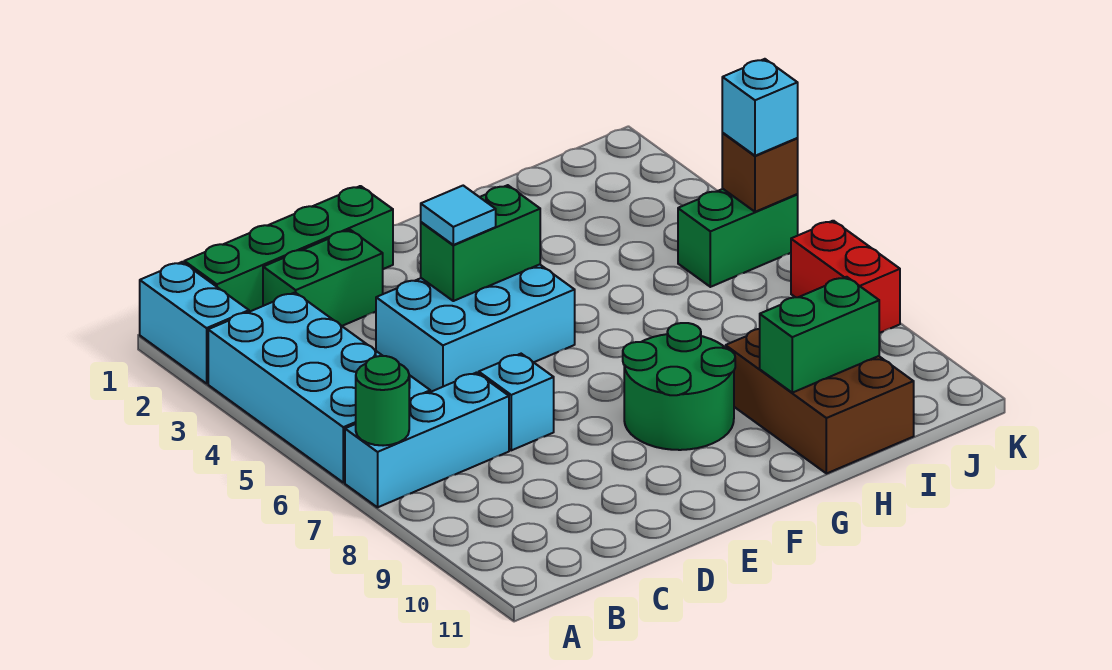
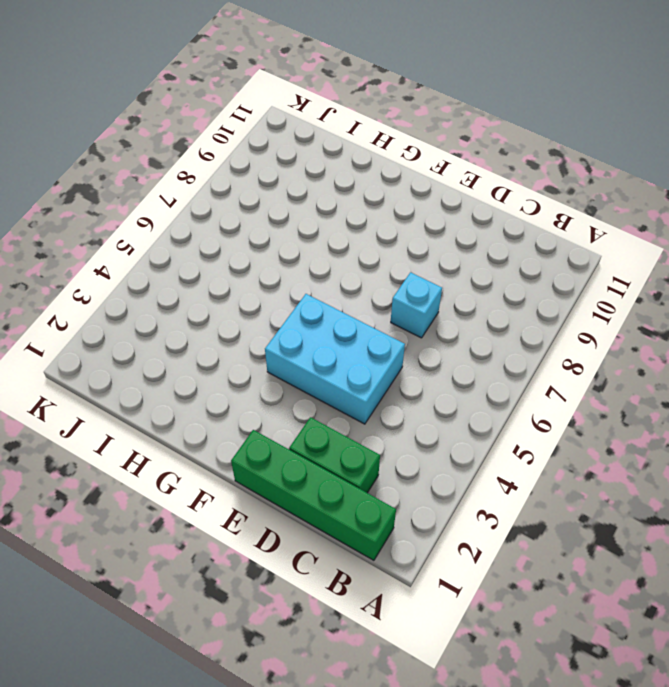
none -> cyan 1x2 brick [140,262,249,383]
none -> cyan 2x4 brick [208,292,430,483]
none -> cyan 1x3 brick [345,373,509,507]

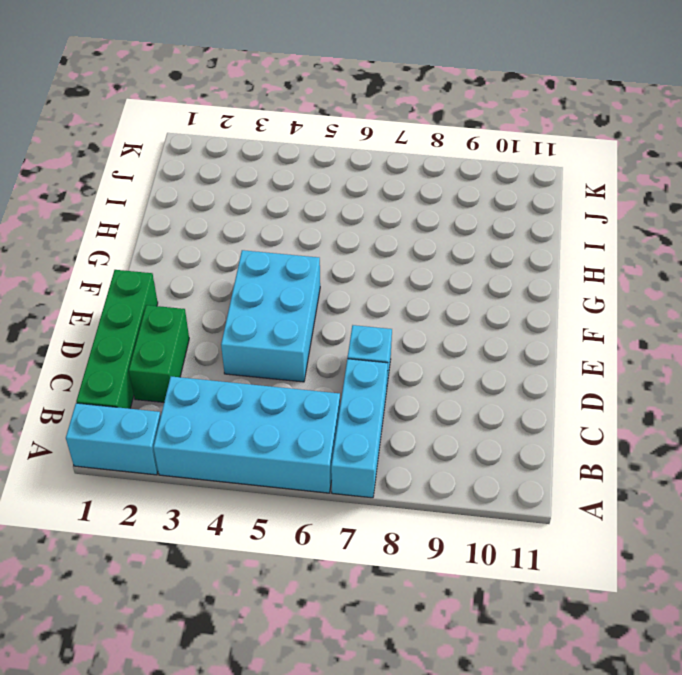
none -> green 2x2 round brick [623,323,735,450]
none -> brown 2x3 brick [726,329,914,474]
none -> green 1x2 brick [678,189,798,287]

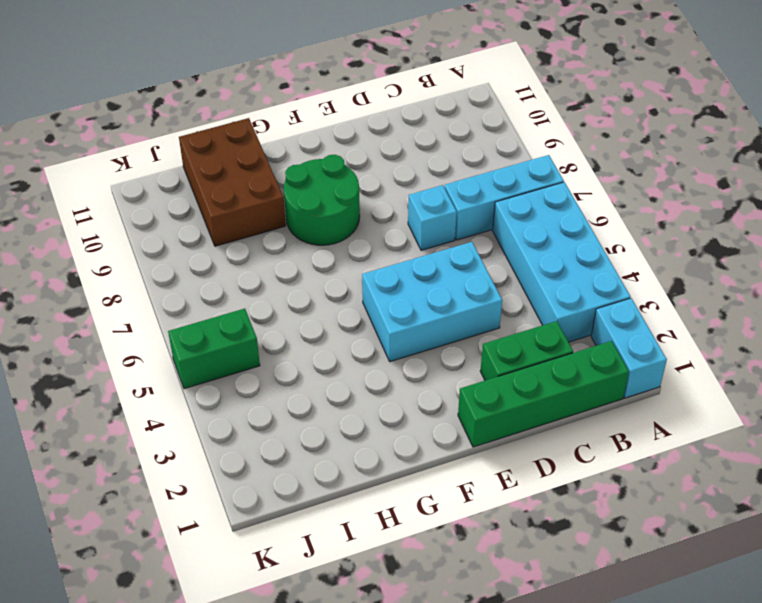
none -> red 1x2 brick [791,221,900,333]
none -> green 1x1 round brick [356,356,409,446]
none -> green 1x2 brick [421,185,540,301]

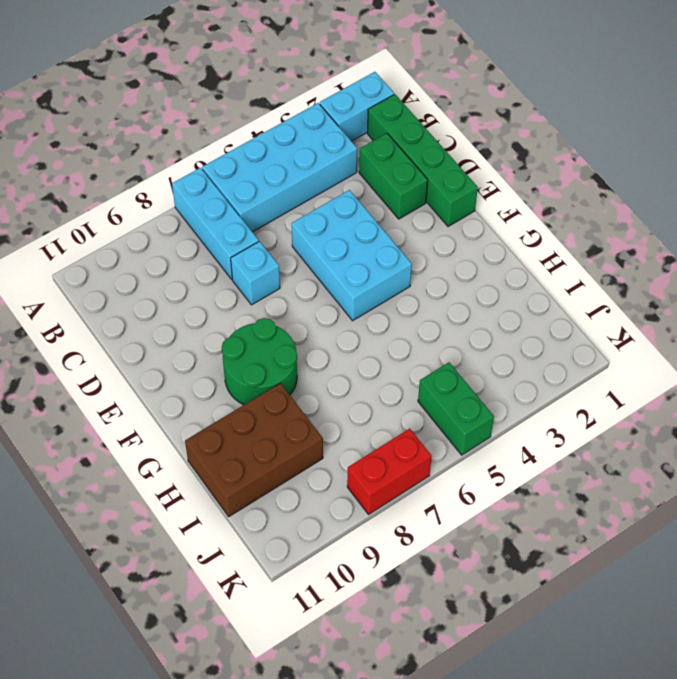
none -> green 1x1 round brick [356,356,409,446]
none -> green 1x2 brick [421,185,540,301]
none -> green 1x2 brick [760,277,879,393]

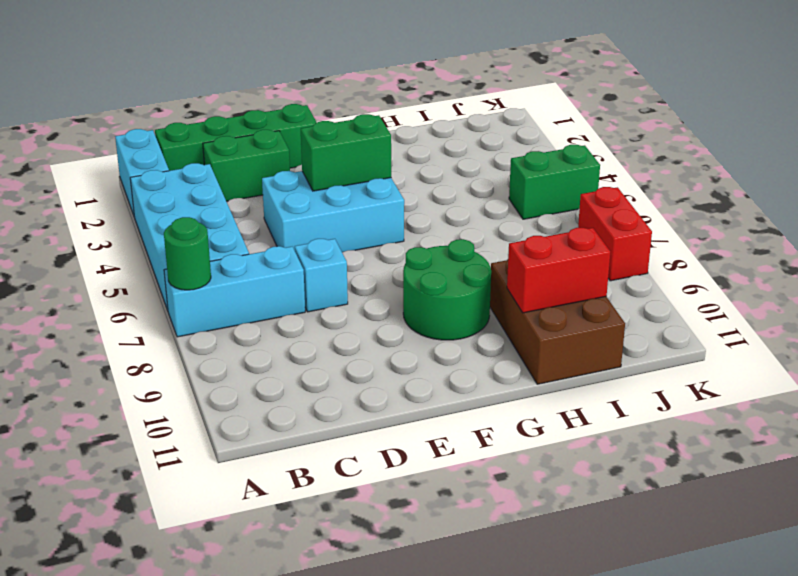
red 1x2 brick [507,228,610,313] -> green 1x2 brick [760,277,879,393]
none -> brown 1x1 brick [722,133,798,212]
none -> cyan 1x1 tile [421,186,496,245]
none -> cyan 1x1 brick [722,59,798,156]

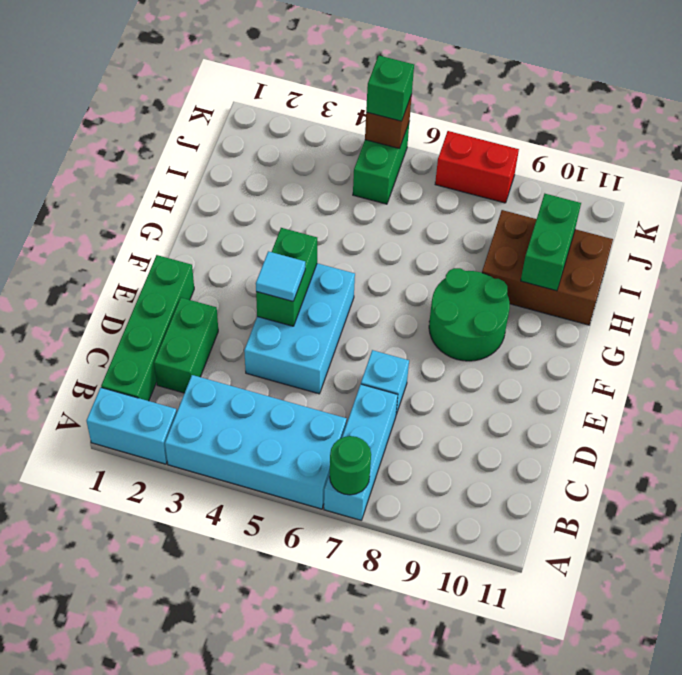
green 1x1 brick [366,55,414,121] -> cyan 1x1 brick [722,59,798,156]

